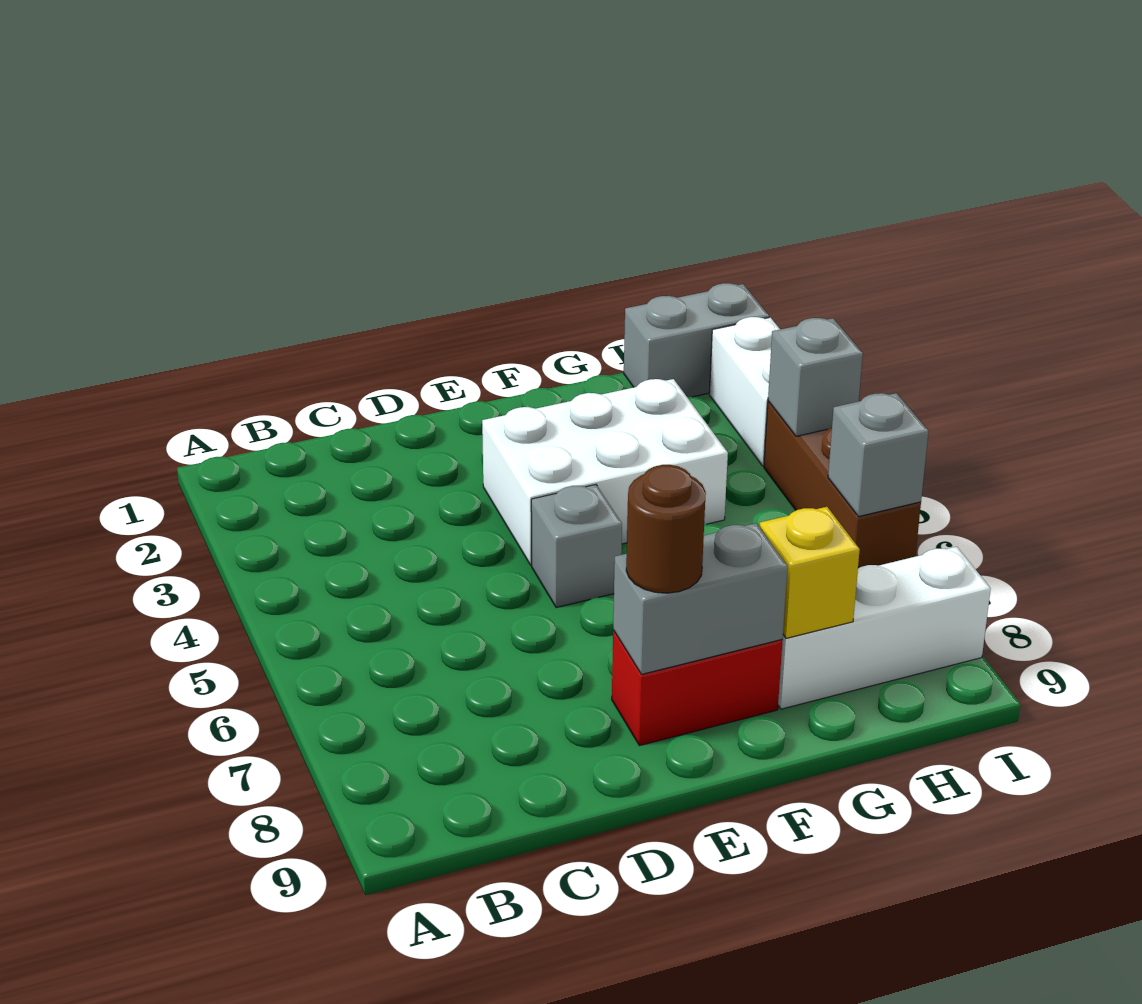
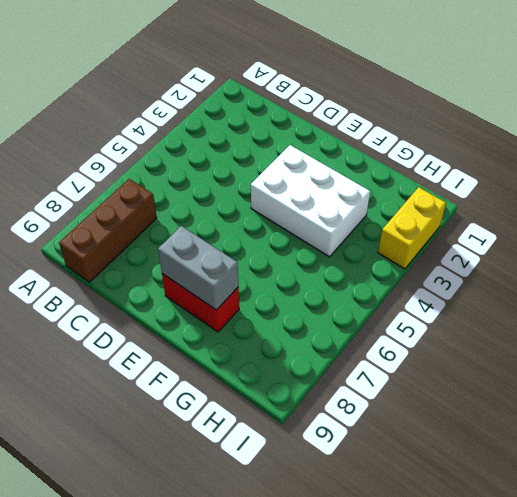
brown 1x3 brick [59,179,157,282] -> brown 1x3 brick moved to [764,401,921,568]
yellow 1x2 brick [378,187,446,269] -> white 1x2 brick [709,317,780,466]
none -> grey 1x1 brick [531,485,622,608]
none -> white 1x3 brick [778,547,991,709]
none -> grey 1x2 brick [624,283,769,397]

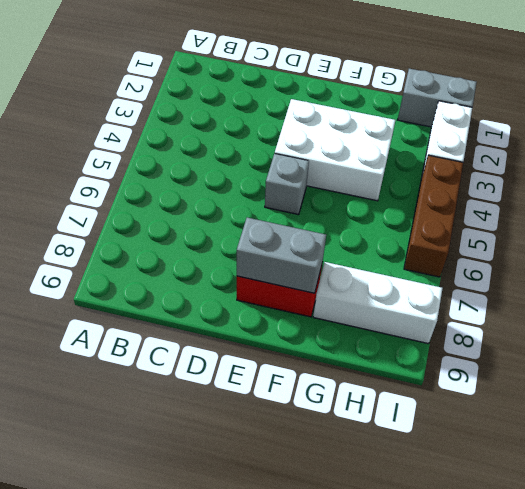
none -> yellow 1x1 brick [760,507,860,638]
none -> grey 1x1 brick [768,318,863,436]
none -> grey 1x1 brick [828,393,929,517]

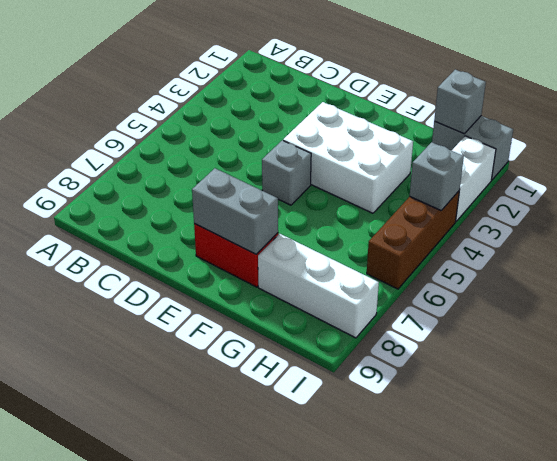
grey 1x1 brick [434,70,486,134] -> grey 1x1 brick moved to [828,393,929,517]
none -> yellow 1x1 brick [760,507,860,638]
none -> brown 1x1 round brick [626,465,706,593]

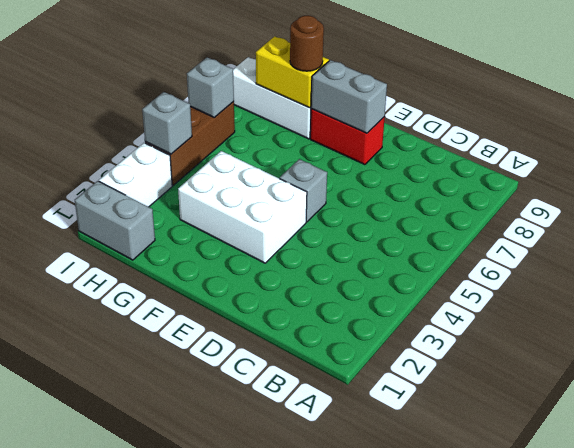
yellow 1x2 brick [256,36,329,108] -> yellow 1x1 brick [760,507,860,638]
brown 1x1 round brick [290,16,324,71] -> brown 1x1 round brick moved to [626,465,706,593]

